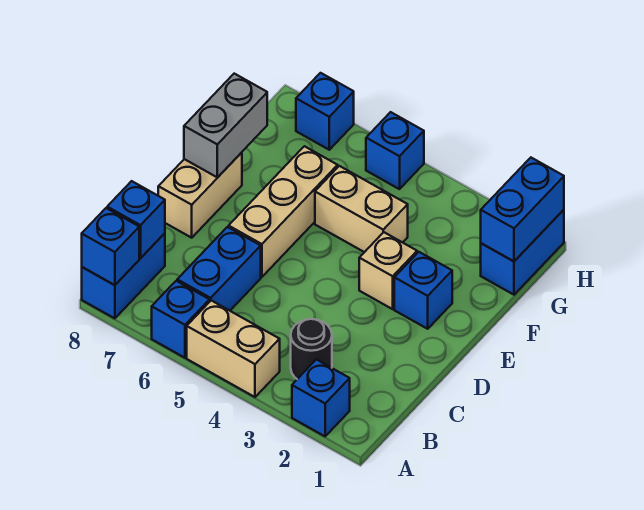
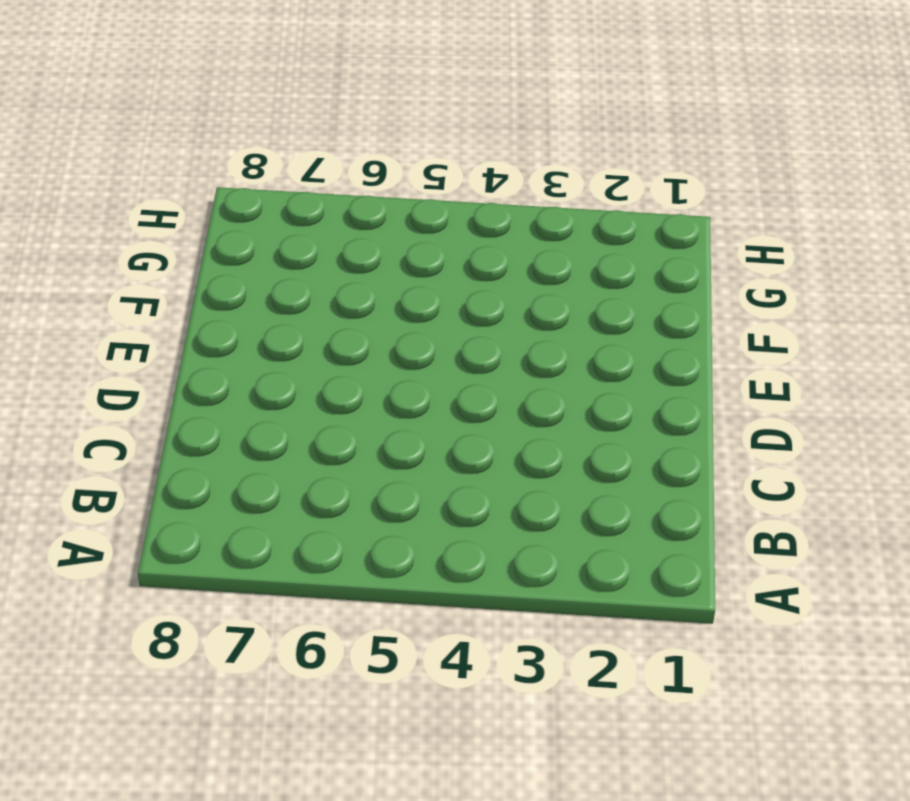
none -> blue 1x1 brick [292,359,350,436]
none -> tan 1x2 brick [187,300,280,397]
none -> blue 1x1 brick [152,281,209,358]

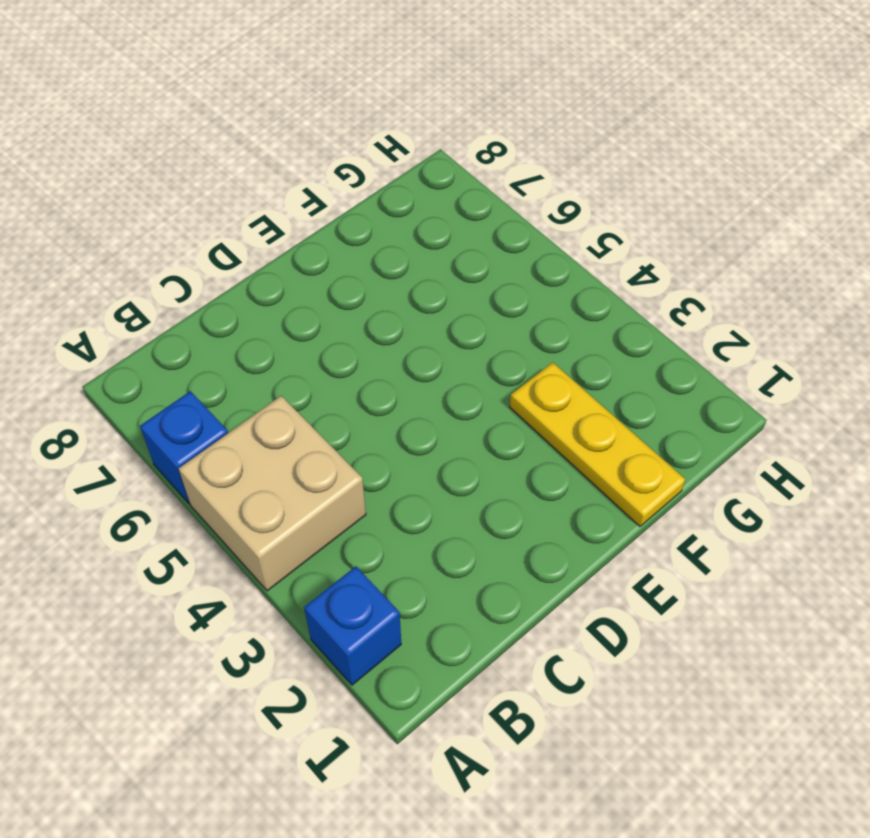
tan 2x2 brick [178,396,366,591] -> tan 1x2 brick [187,300,280,397]
yellow 1x3 plate [510,362,685,526] -> none
none -> blue 1x2 brick [82,233,165,318]
none -> black 1x1 round brick [291,319,332,379]
none -> blue 1x2 brick [177,227,261,311]

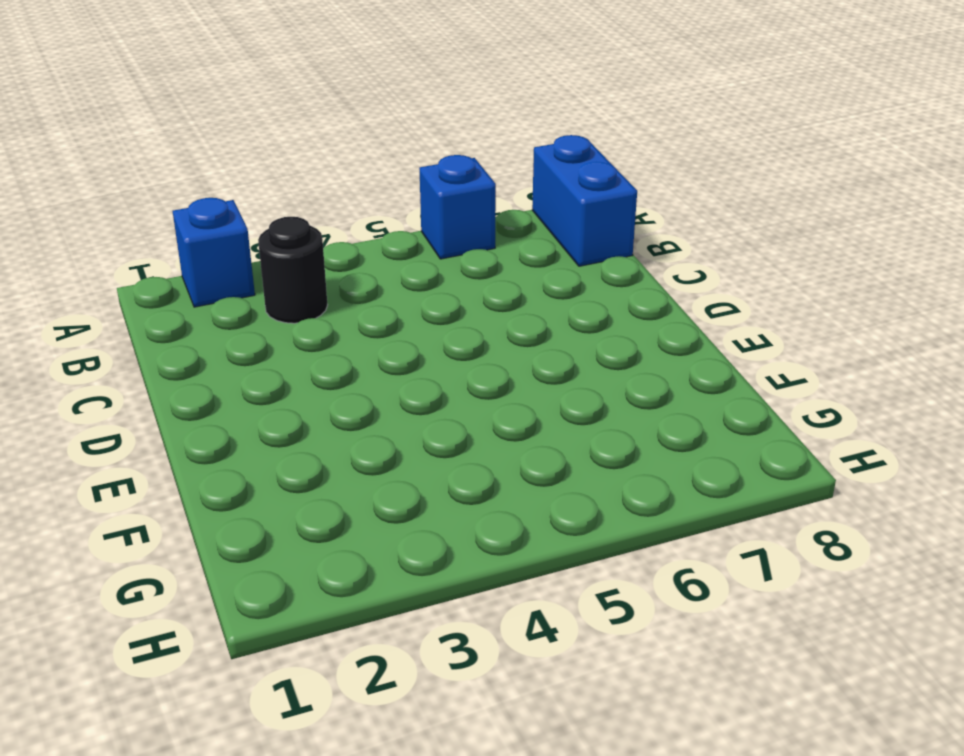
none -> tan 1x2 brick [187,300,280,397]
none -> blue 1x2 brick [177,227,261,311]
none -> tan 1x3 brick [229,146,338,277]

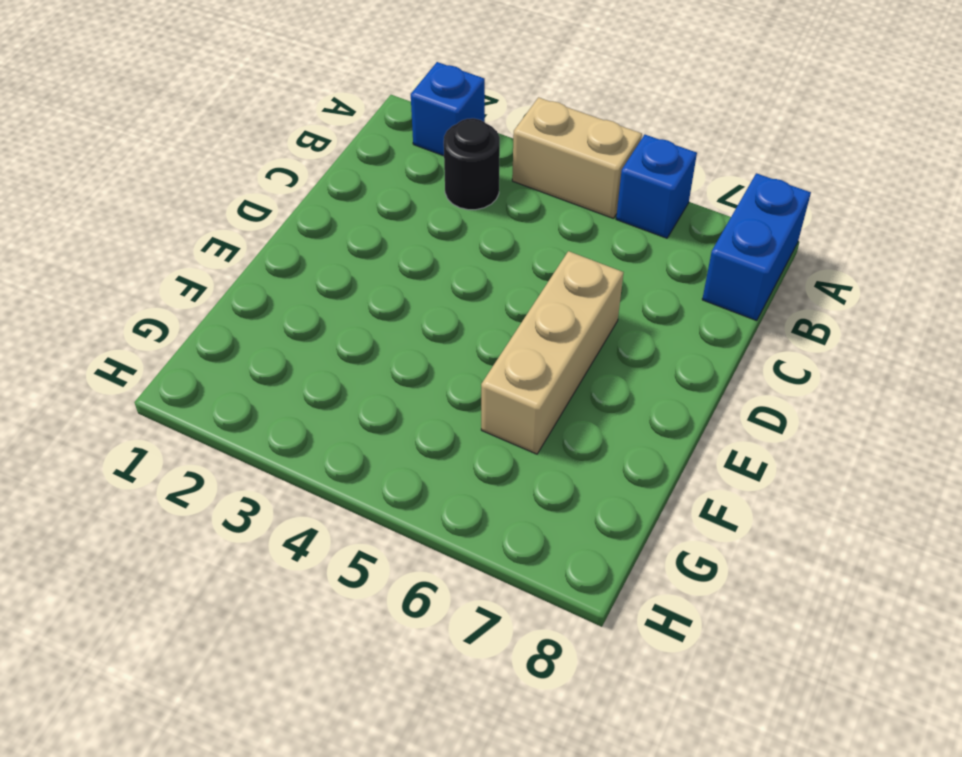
none -> blue 1x2 brick [177,227,261,311]
none -> tan 1x2 brick [158,152,242,238]
none -> blue 1x1 brick [394,252,452,329]

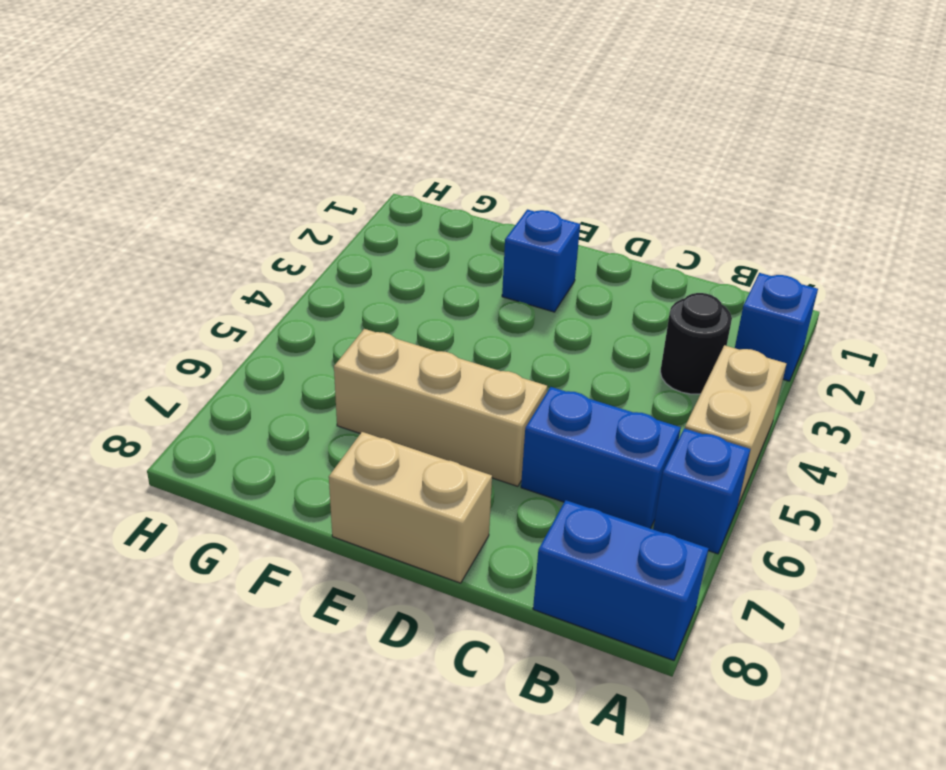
none -> tan 1x1 brick [359,232,417,309]
none -> tan 1x2 brick [315,166,408,252]
none -> blue 1x2 brick [481,210,564,295]

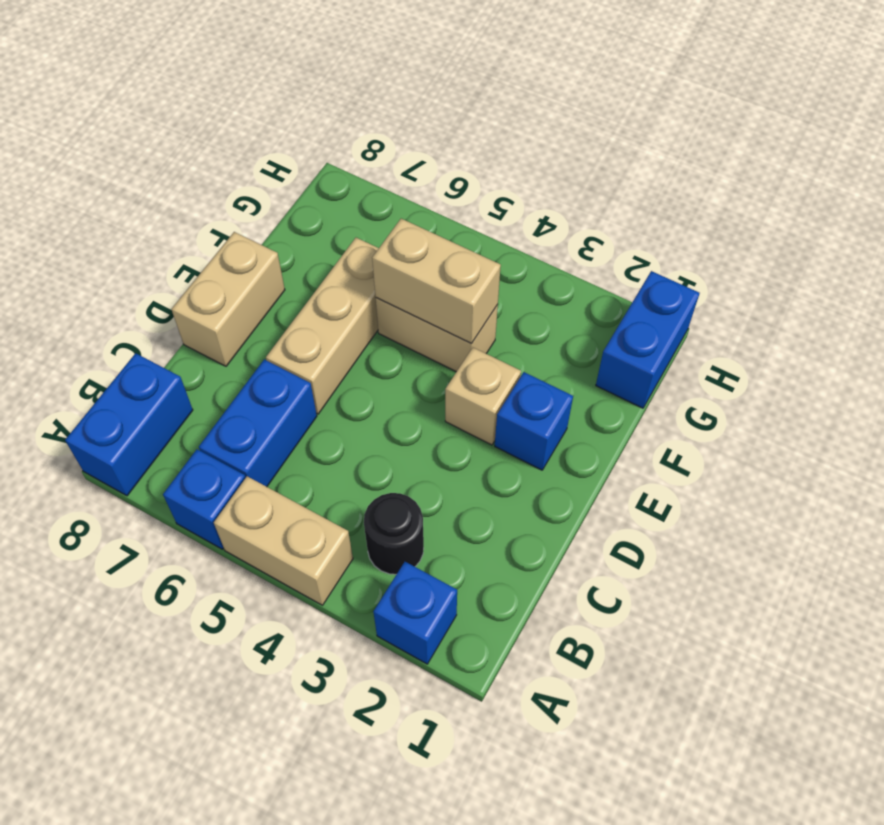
tan 1x2 brick [372,219,501,344] -> none
none -> blue 1x1 brick [366,112,424,189]
none -> blue 1x1 brick [296,73,354,150]
none -> blue 1x1 brick [82,208,139,285]

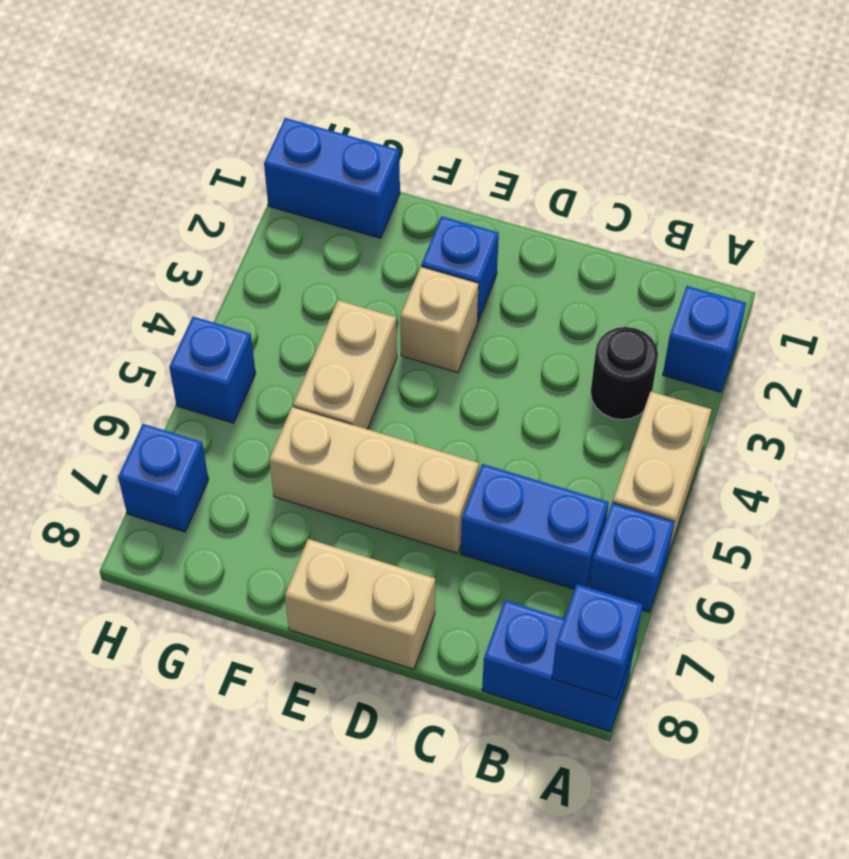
none -> blue 1x1 brick [107,181,165,258]
none -> grey 1x2 brick [184,74,267,178]
none -> blue 1x2 brick [481,158,564,261]

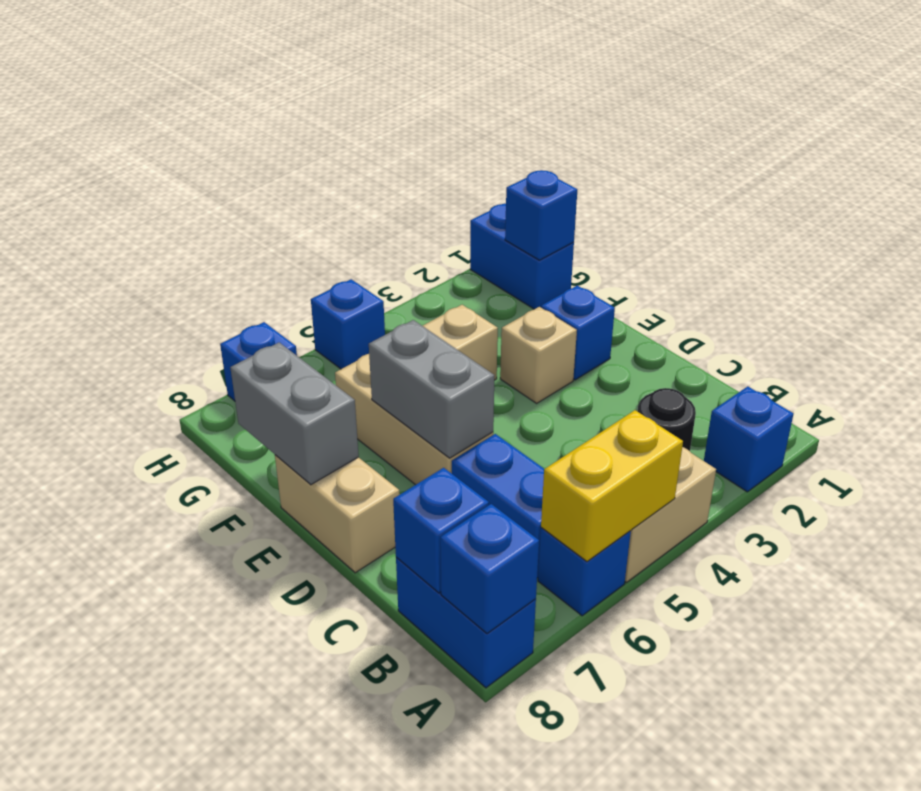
yellow 1x2 brick [541,410,683,561] -> none
grey 1x2 brick [369,320,494,458] -> none
blue 1x1 brick [505,170,577,260] -> blue 1x2 brick [481,158,564,261]

